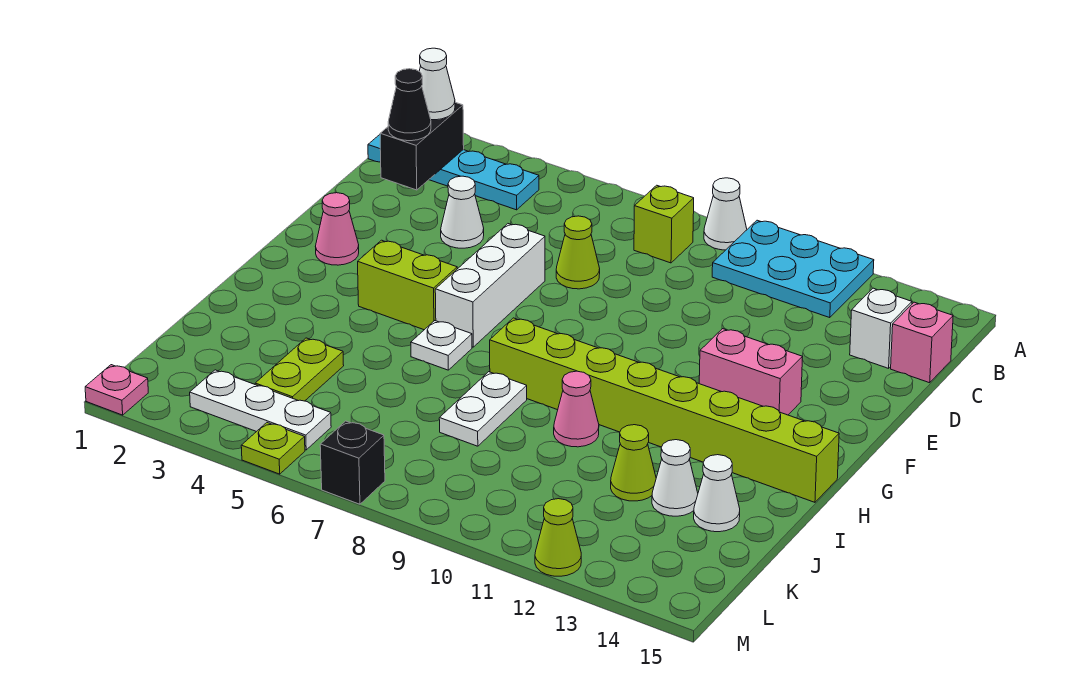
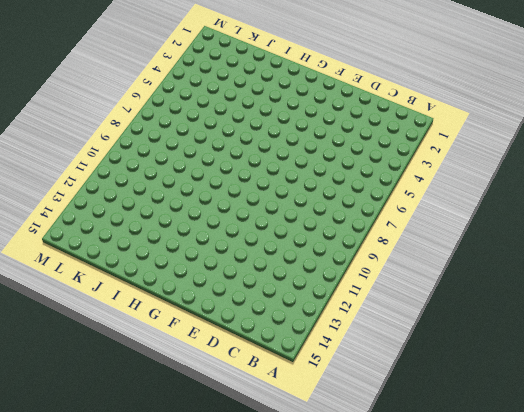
none -> white 1x1 cone [704,178,747,250]
none -> cyan 2x3 plate [712,220,874,318]
none -> cyan 1x4 plate [368,135,539,210]

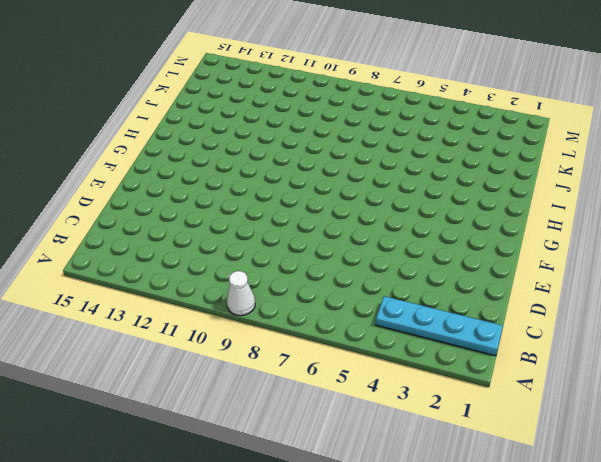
none -> cyan 2x3 plate [712,220,874,318]
none -> lime 1x1 brick [634,185,694,263]
none -> white 1x1 brick [850,288,912,368]

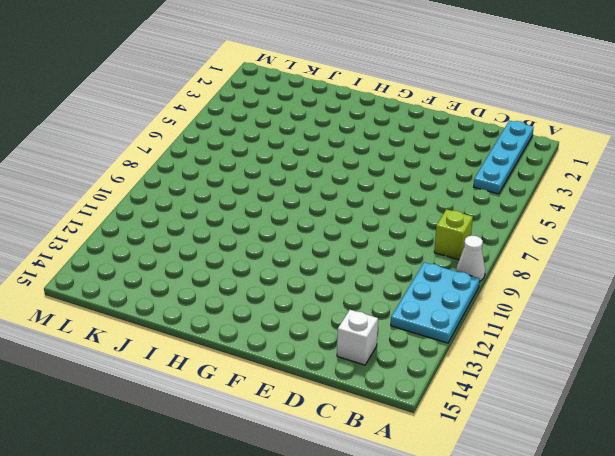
none -> pink 1x1 brick [891,302,953,383]
none -> white 1x1 cone [441,176,484,248]
none -> lime 1x1 cone [556,216,600,289]

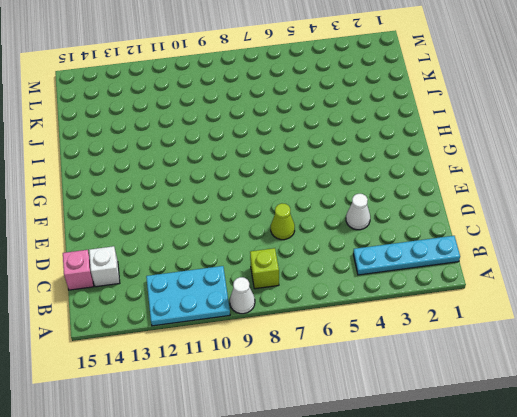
none -> white 1x3 brick [435,224,545,347]
none -> pink 1x1 cone [315,193,359,265]
none -> pink 1x2 brick [699,329,803,415]

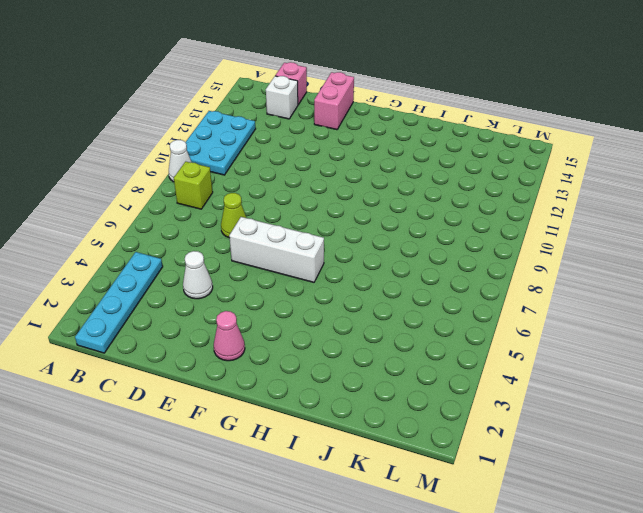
pink 1x2 brick [314,72,354,130] -> pink 1x2 brick moved to [699,329,803,415]
none -> lime 1x2 brick [358,240,457,330]
none -> white 1x1 plate [411,321,472,370]
none -> lime 1x8 brick [490,318,839,502]

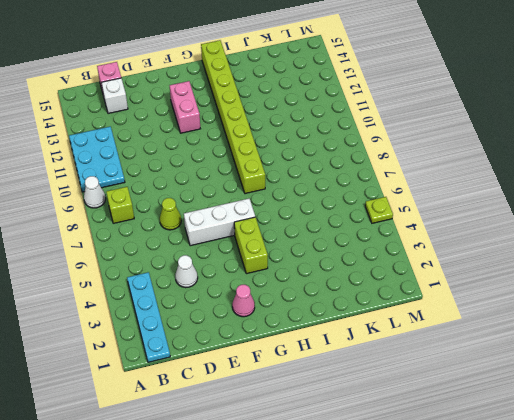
none -> white 1x1 plate [411,321,472,370]
none -> white 1x2 plate [439,372,527,446]
none -> pink 1x1 cone [554,371,599,447]

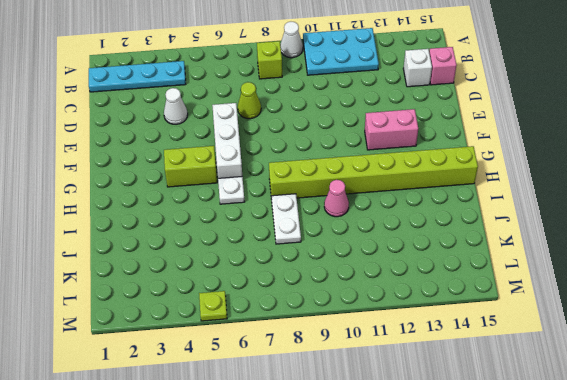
none -> pink 1x1 cone [315,193,359,265]
none -> lime 1x2 plate [255,338,344,401]
none -> lime 1x1 cone [611,425,656,501]

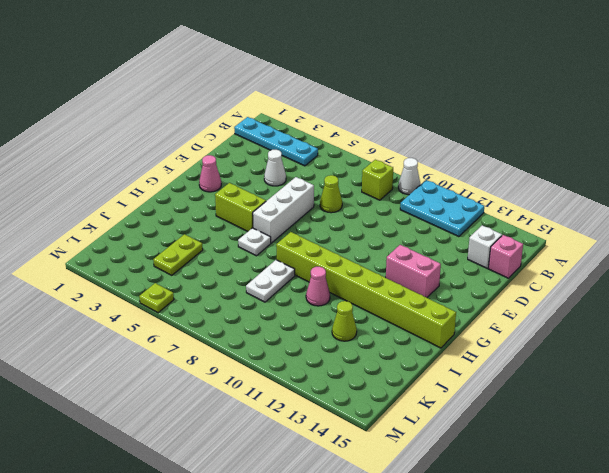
none -> white 1x1 cone [652,440,698,516]
none -> white 1x1 cone [694,455,740,532]
none -> white 1x3 plate [190,370,331,450]

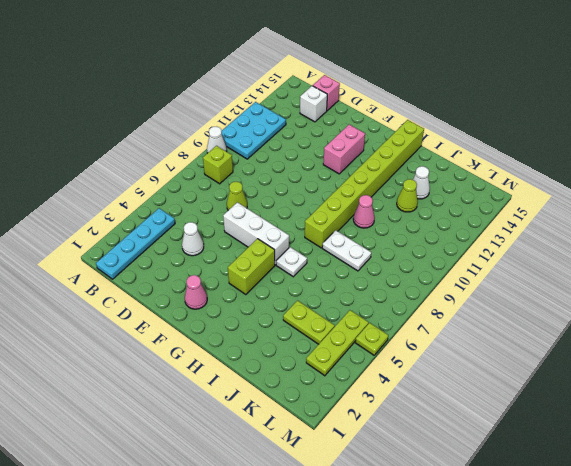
lime 1x3 plate [306,310,369,376] -> white 1x3 plate [190,370,331,450]
none -> white 1x1 cone [694,455,740,532]
none -> pink 1x1 plate [85,365,148,415]
none -> black 1x1 brick [320,421,385,504]

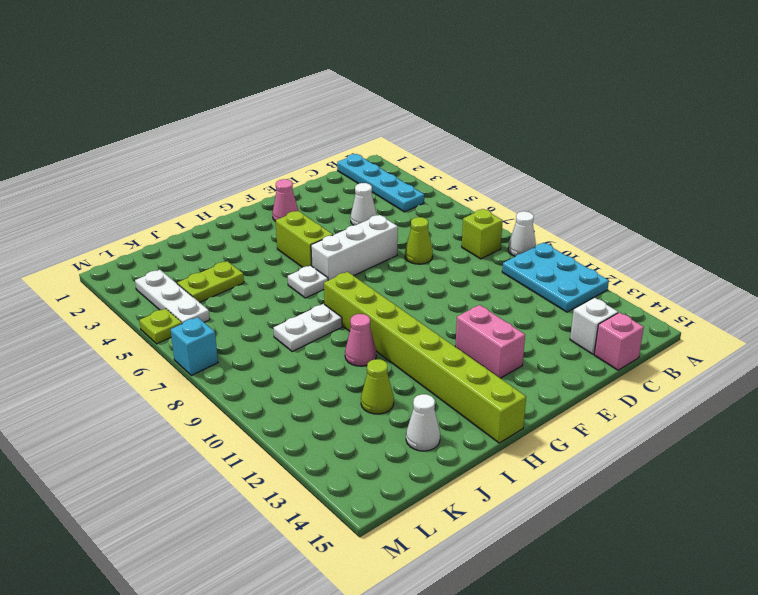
cyan 1x1 brick [171,317,218,375] -> black 1x1 brick [320,421,385,504]
none -> white 1x1 cone [652,440,698,516]
none -> pink 1x1 plate [85,365,148,415]
none -> lime 1x1 cone [535,499,581,576]

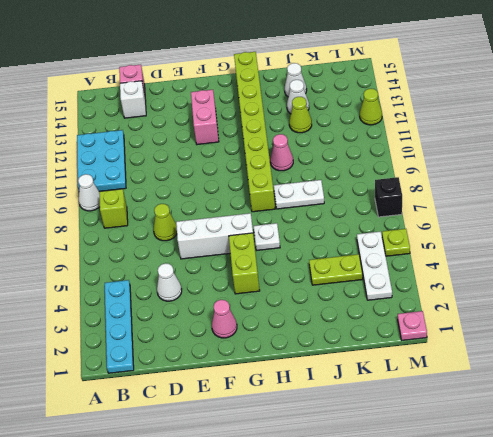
none -> black 1x2 brick [380,102,464,190]
none -> white 1x1 cone [419,48,455,120]
none -> black 1x1 cone [388,69,431,141]

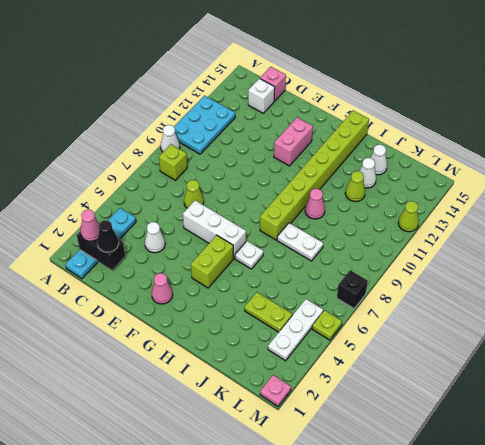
pink 1x1 cone [80,210,99,241] -> white 1x1 cone [419,48,455,120]

